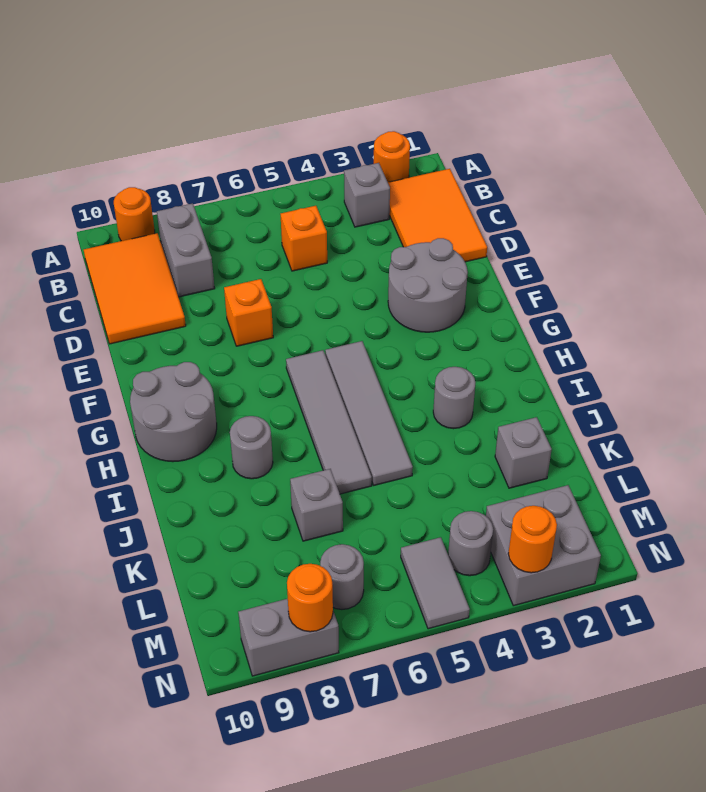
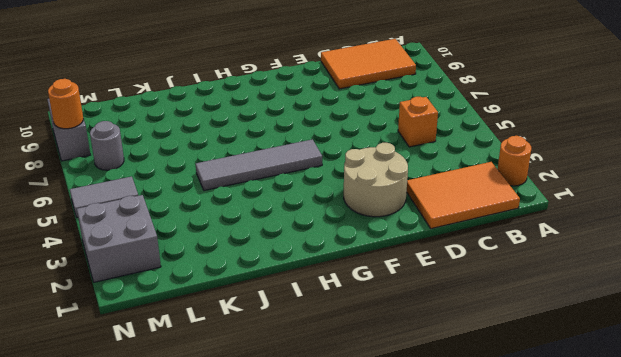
tan 2x2 round brick [344,143,408,217] -> grey 2x2 round brick [388,238,468,332]
none -> orange 1x1 round brick [114,187,155,241]
none -> grey 1x1 brick [344,163,390,227]
none -> grey 1x2 brick [157,203,215,297]

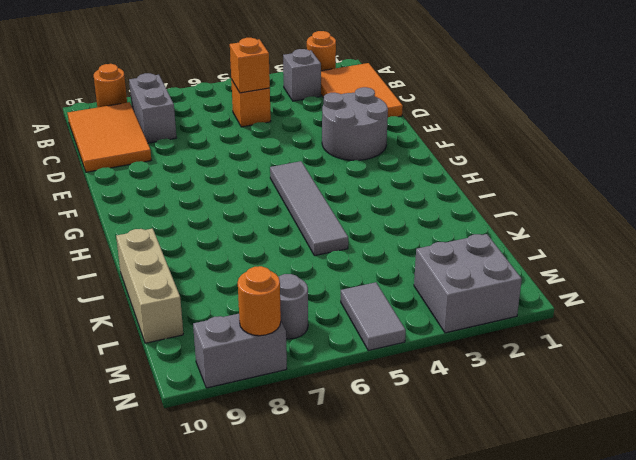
orange 1x1 brick [230,38,270,93] -> orange 1x1 brick moved to [224,279,273,346]
tan 1x3 brick [116,229,183,343] -> none
none -> grey 1x4 tile [286,350,372,494]
none -> grey 2x2 round brick [130,362,217,462]
none -> grey 1x1 round brick [433,367,476,429]

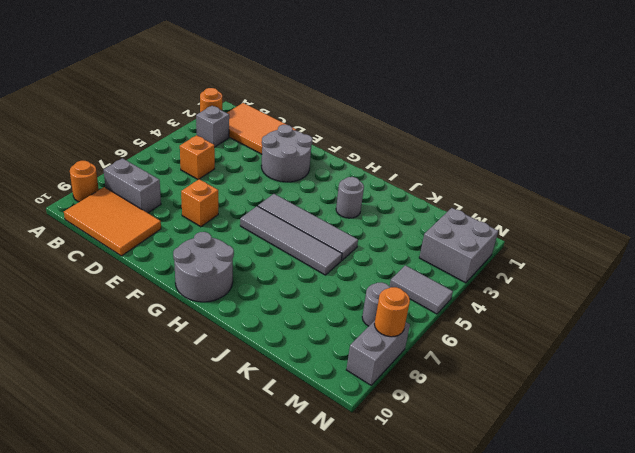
none -> grey 1x1 round brick [230,416,273,479]
none -> grey 1x1 brick [495,417,552,488]
none -> grey 1x1 brick [290,469,343,541]

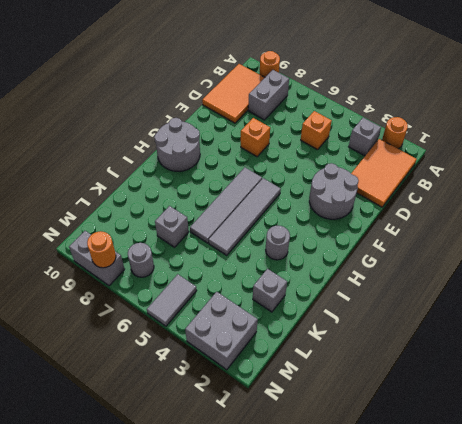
none -> grey 1x1 round brick [230,416,273,479]
none -> grey 1x1 round brick [448,511,493,576]
none -> orange 1x1 round brick [508,506,557,573]

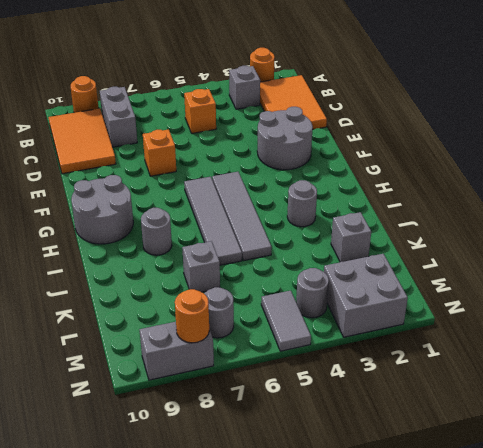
none -> orange 1x1 round brick [508,506,557,573]

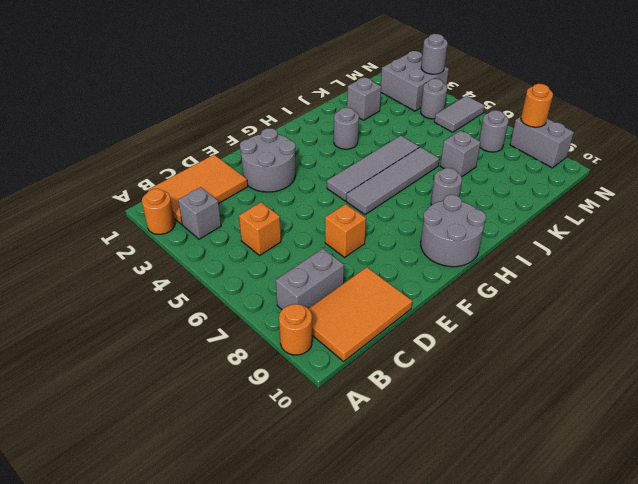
grey 1x1 round brick [421,34,448,74] -> orange 1x1 round brick [508,506,557,573]

